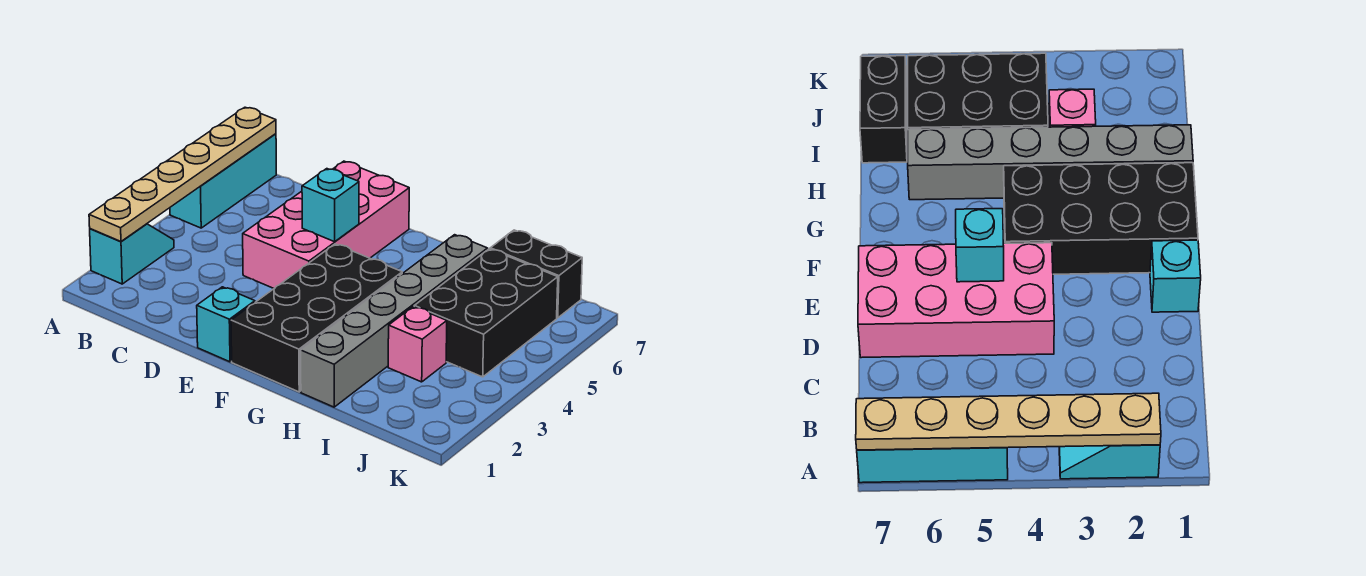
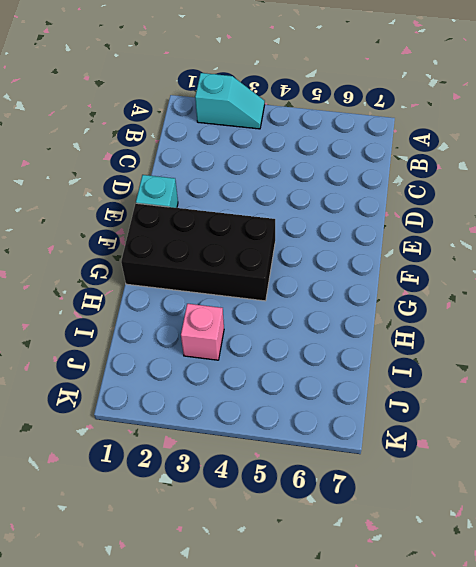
none -> cyan 1x3 brick [170,134,276,228]
none -> pink 2x4 brick [243,161,409,288]

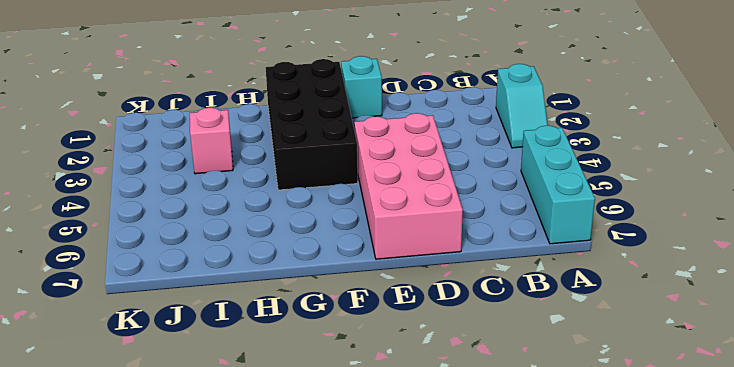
none -> grey 1x6 brick [301,235,488,407]
none -> black 2x3 brick [414,249,558,377]

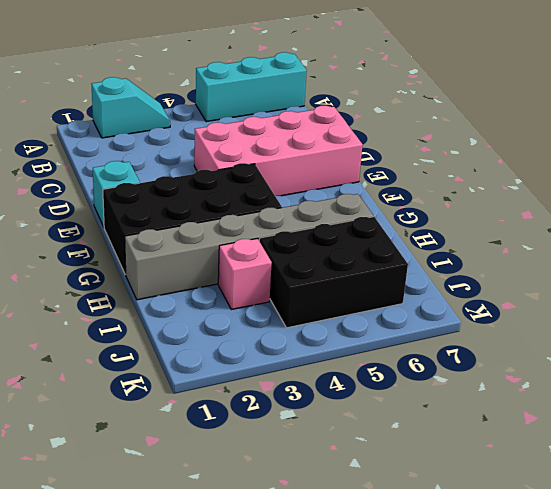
none -> black 1x2 brick [490,230,582,318]
none -> tan 1x6 plate [89,107,276,241]

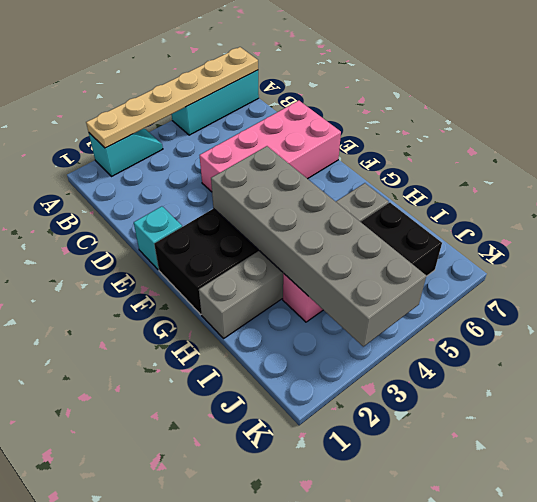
grey 2x6 brick [211,146,426,347] -> none
none -> black 1x2 brick [490,230,582,318]
none -> cyan 1x1 brick [302,169,359,242]

